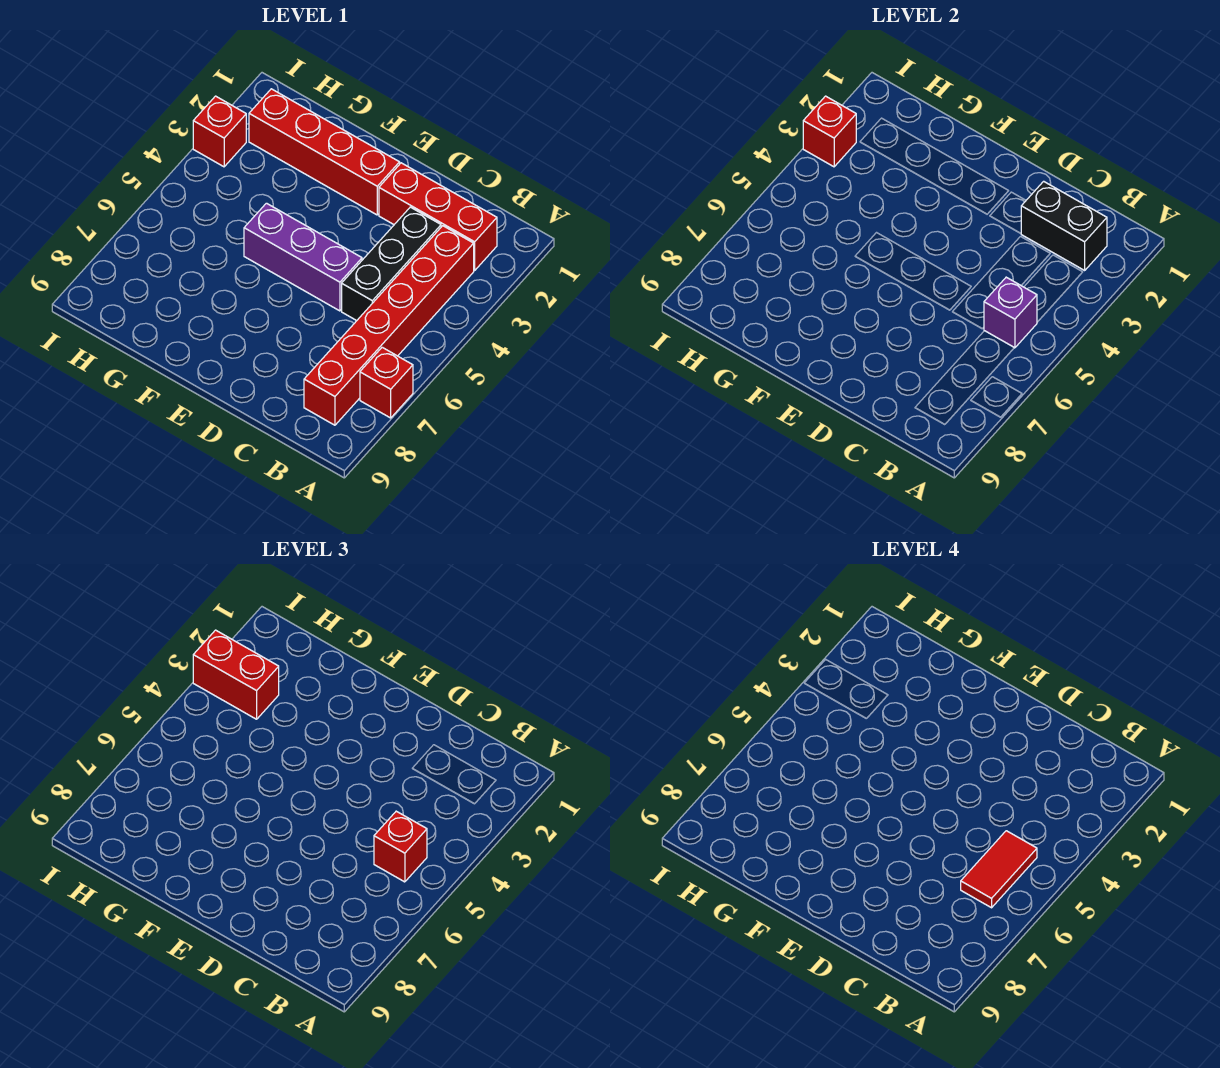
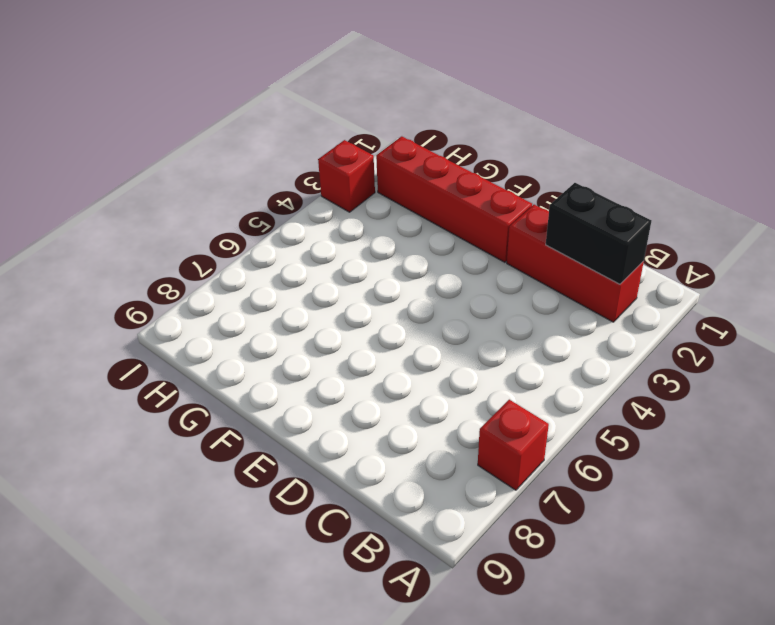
none -> red 1x6 brick [304,226,474,425]
none -> black 1x3 brick [342,207,441,321]
none -> purple 1x3 brick [244,203,362,311]

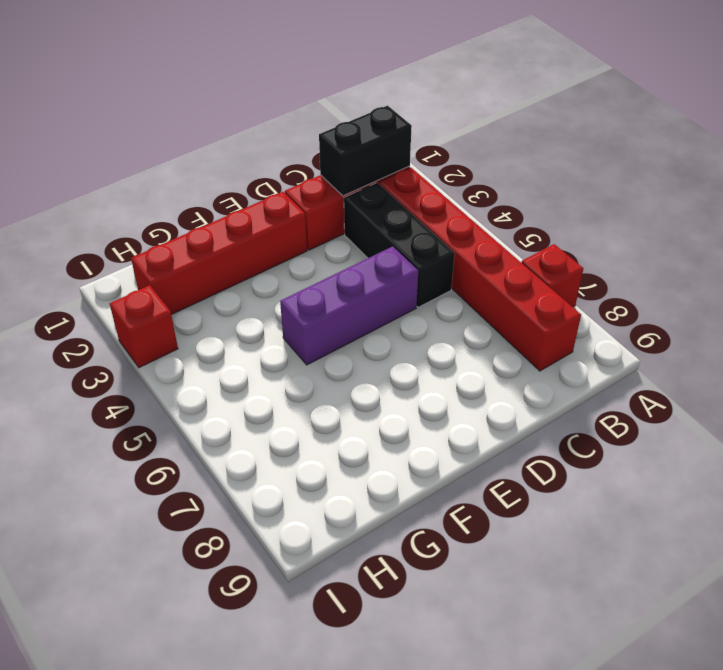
none -> purple 1x1 brick [984,277,1037,348]
none -> red 1x1 brick [803,96,856,167]
none -> red 1x1 brick [374,811,427,882]

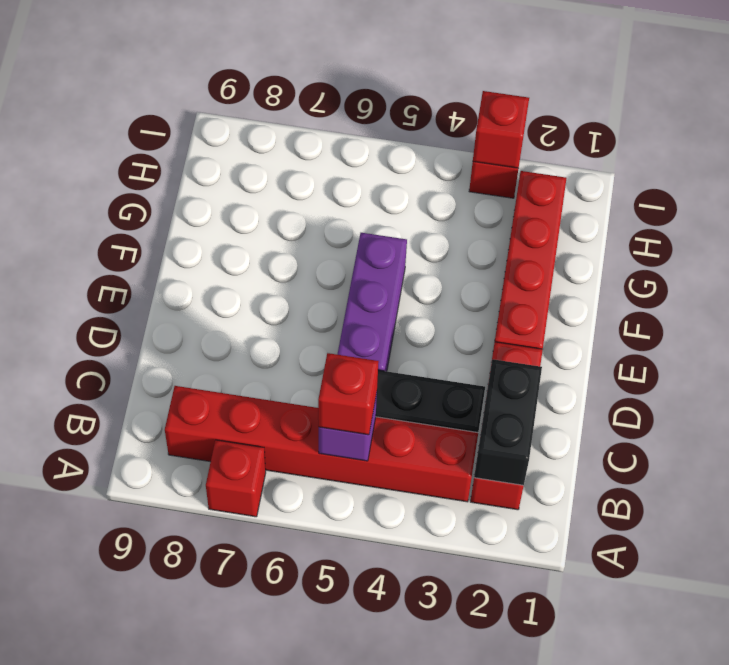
none -> red 1x2 brick [193,630,279,719]
none -> red 1x2 tile [961,831,1037,908]

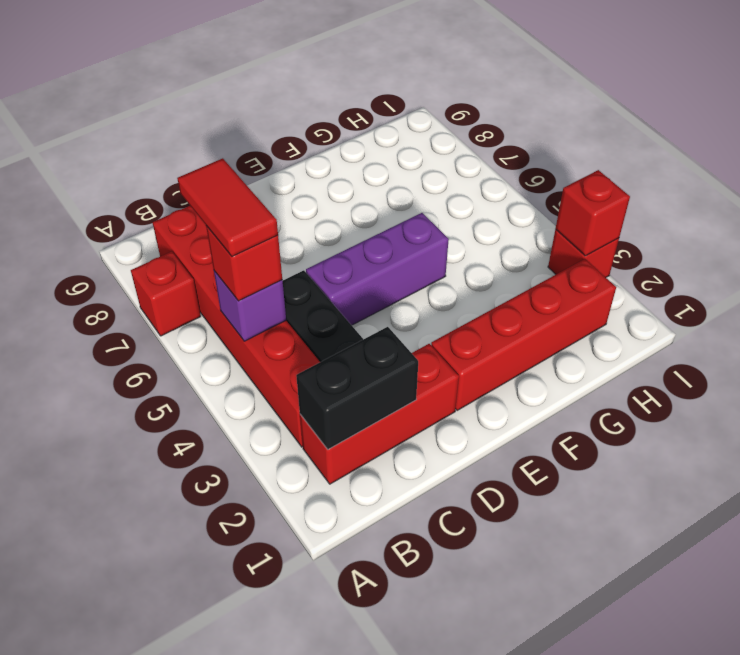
none -> red 1x2 brick [193,630,279,719]

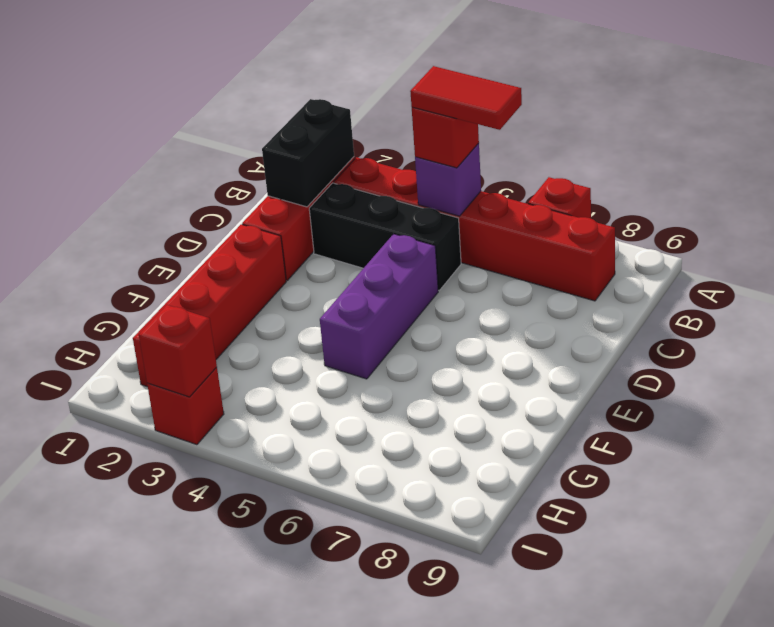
none -> red 1x2 brick [193,630,279,719]

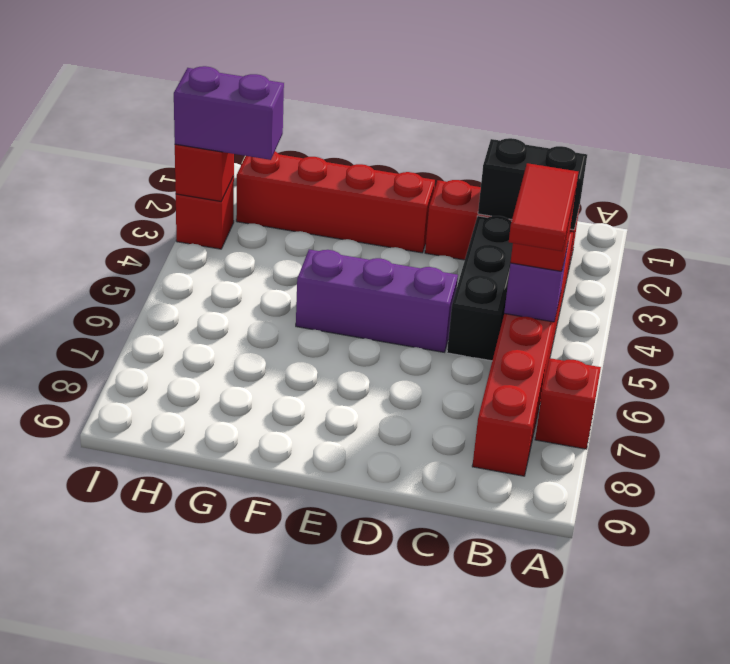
purple 1x2 brick [174,66,284,160] -> red 1x2 brick [193,630,279,719]

